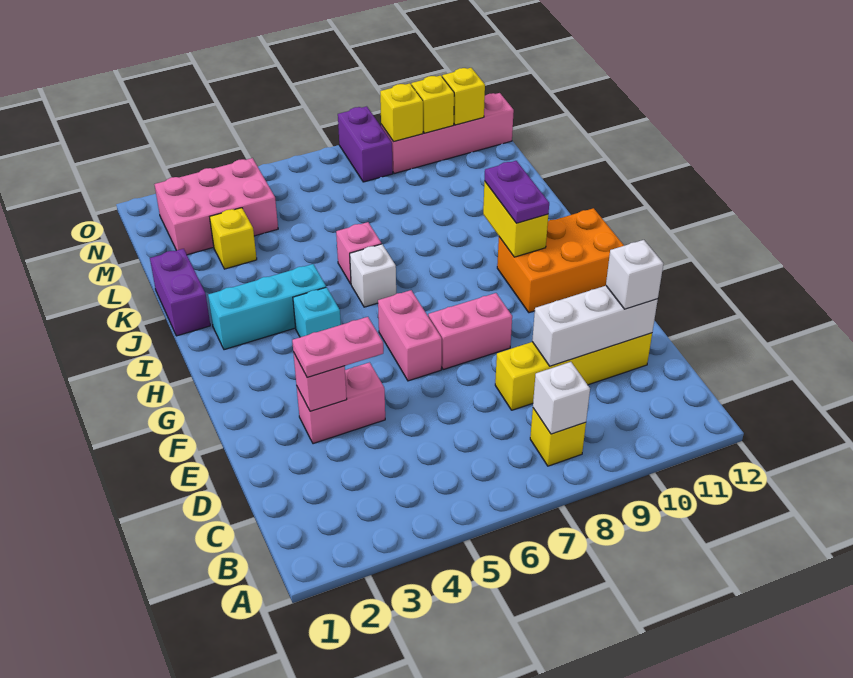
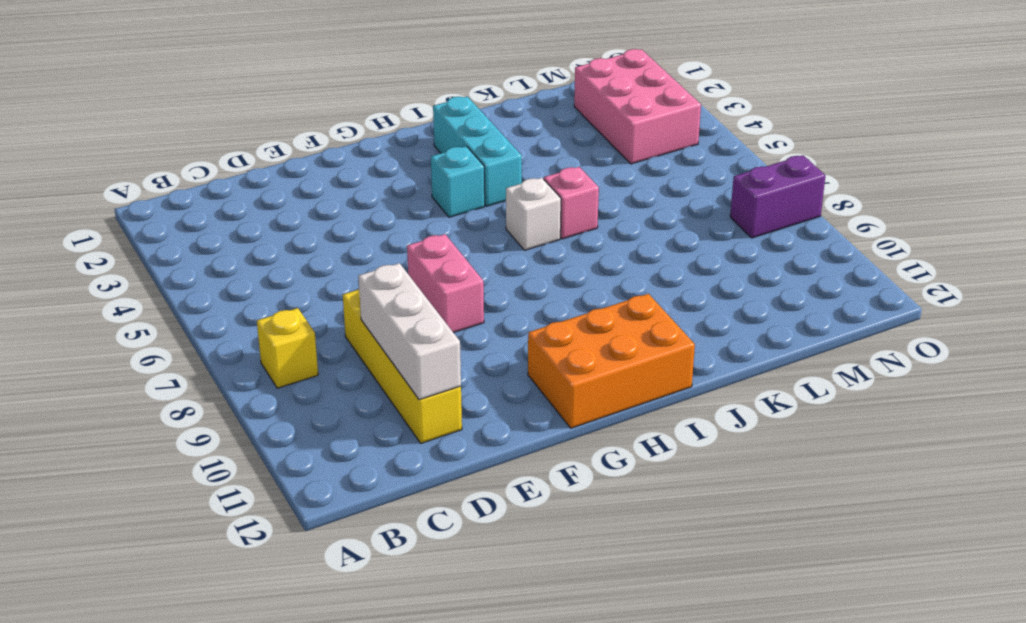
orange 2x3 brick [528,294,695,428] -> orange 2x3 brick turned to [497,208,624,313]
none -> pink 1x2 brick [297,362,385,444]
none -> pink 1x2 brick [378,290,442,381]
none -> purple 1x2 brick [150,249,210,336]

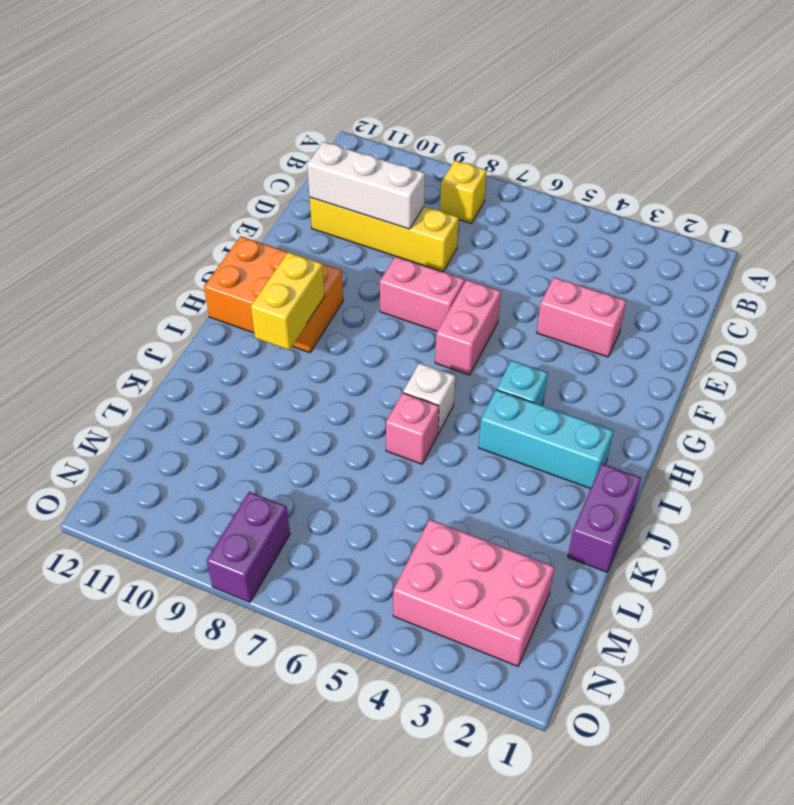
none -> yellow 1x1 brick [210,208,257,269]
none -> pink 1x4 brick [381,93,514,174]
none -> white 1x1 brick [533,362,590,434]

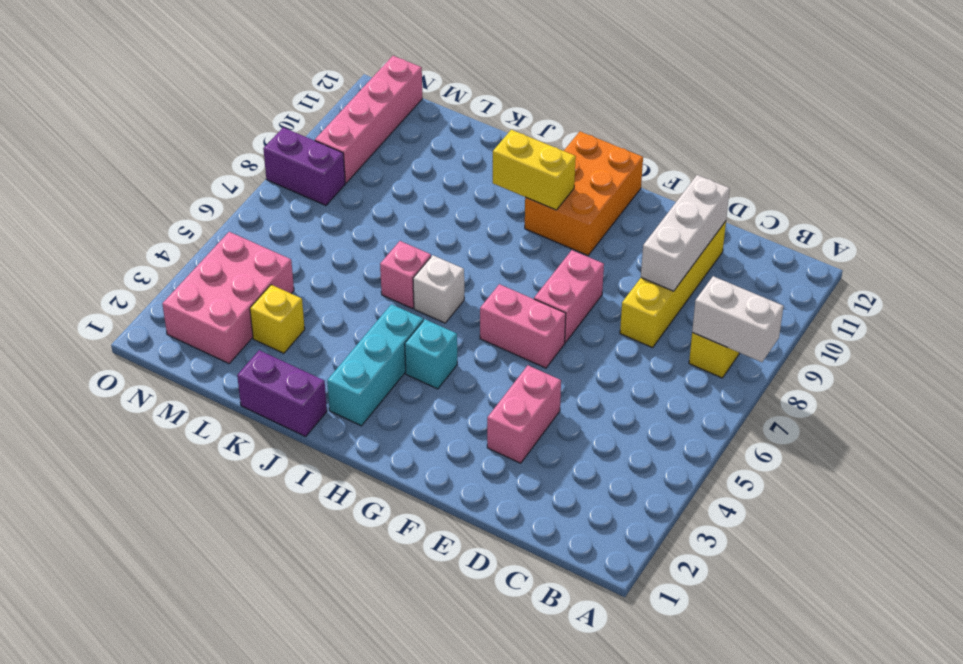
white 1x2 brick [692,276,783,362] -> white 1x1 brick [533,362,590,434]
none -> pink 1x1 brick [293,352,347,411]
none -> yellow 1x1 brick [380,83,423,142]
none -> yellow 1x1 brick [411,75,454,133]

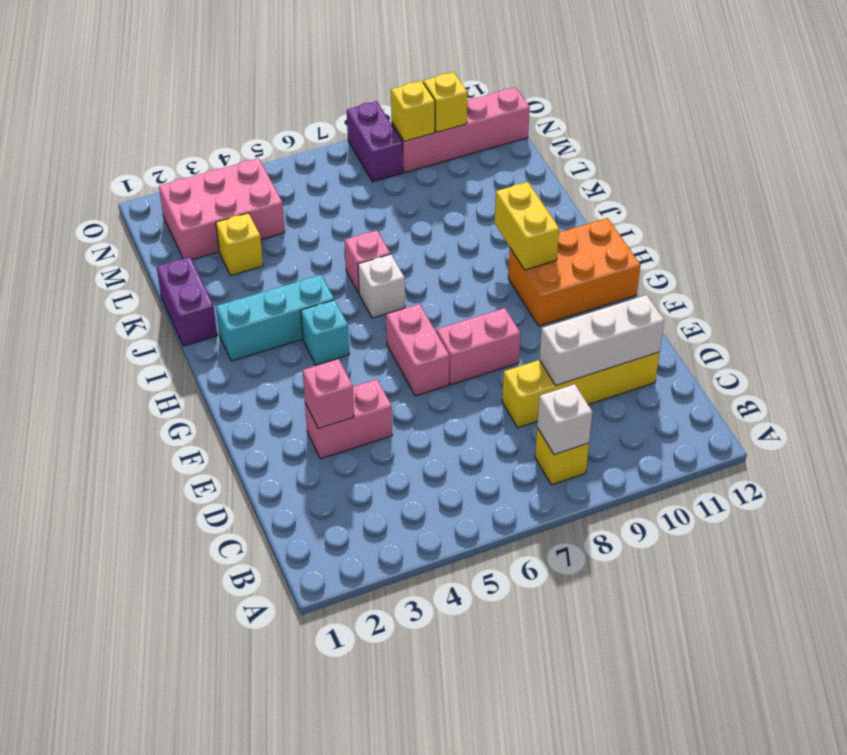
none -> yellow 1x1 brick [442,68,485,125]
none -> white 1x1 brick [606,240,663,309]
none -> pink 1x2 plate [292,317,383,378]

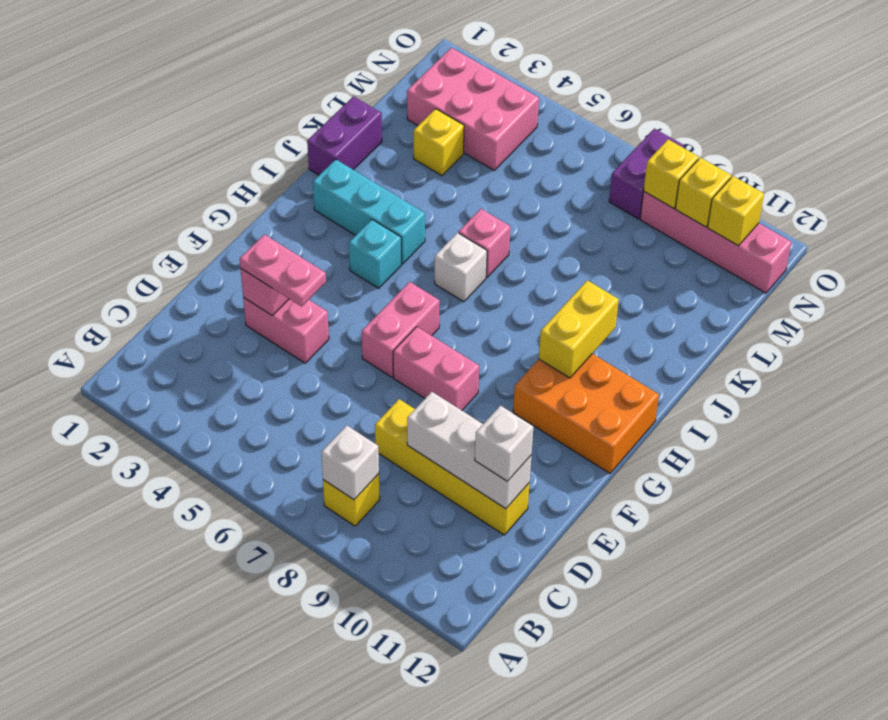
none -> purple 1x2 plate [484,161,549,223]

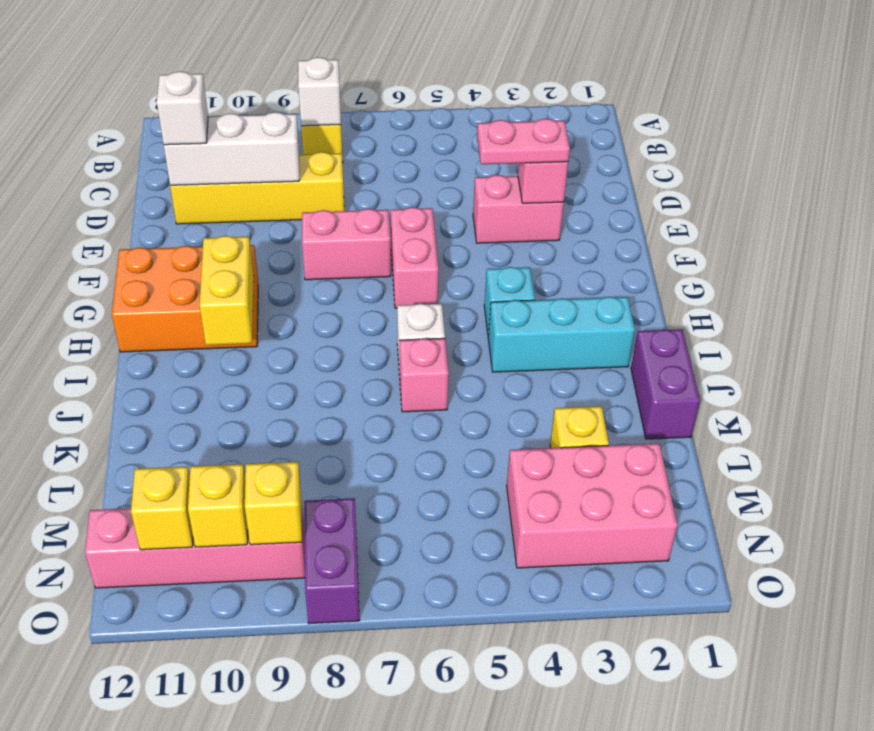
none -> purple 1x2 plate [484,161,549,223]

